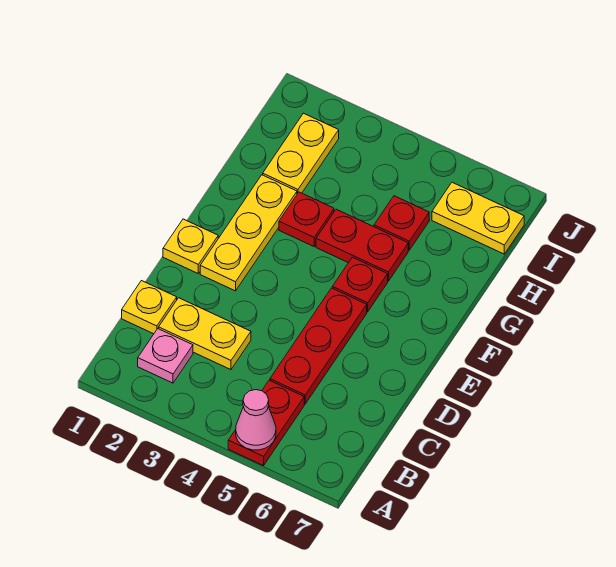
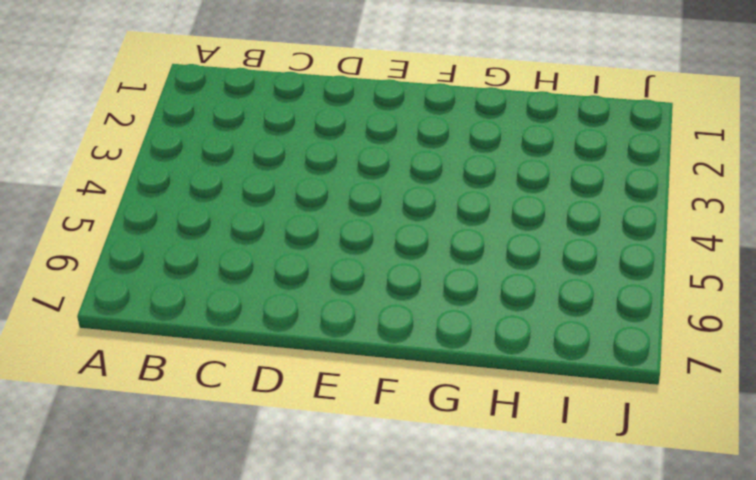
none -> red 1x2 plate [228,380,304,466]
none -> pink 1x1 plate [138,329,193,383]
none -> yellow 1x1 plate [122,281,177,334]

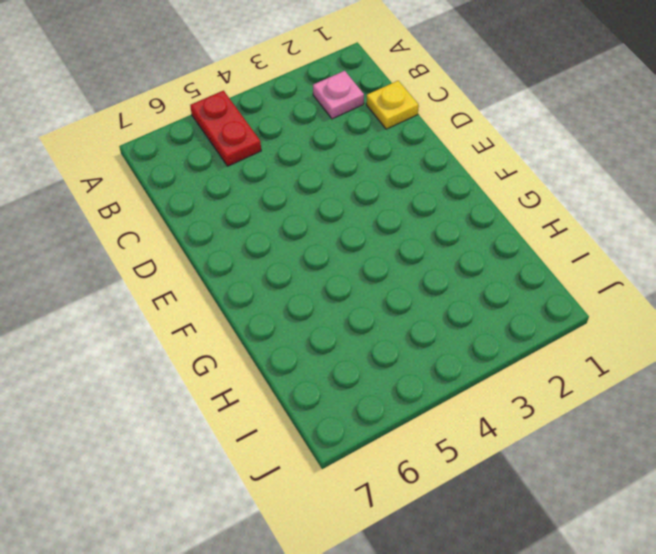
none -> yellow 1x2 plate [159,298,251,370]
none -> red 1x3 plate [270,288,367,404]
none -> yellow 1x1 plate [163,219,218,273]

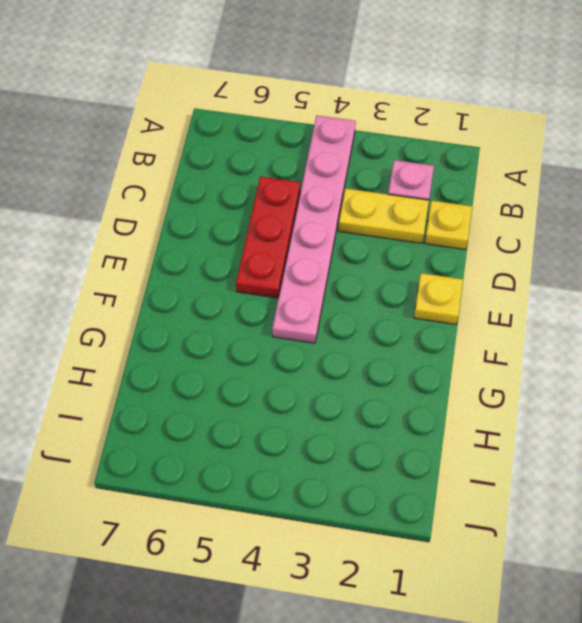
pink 1x6 plate [272,116,356,343] -> none
none -> red 1x2 plate [228,380,304,466]
none -> yellow 1x3 plate [200,175,297,291]
none -> red 1x1 plate [332,257,388,312]

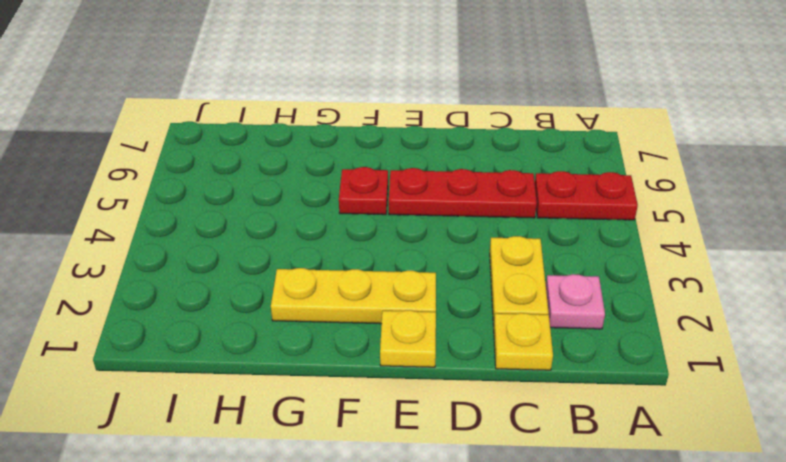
none -> red 1x1 plate [279,192,334,246]
none -> red 1x2 plate [316,209,408,281]
none -> yellow 1x2 plate [263,113,339,194]

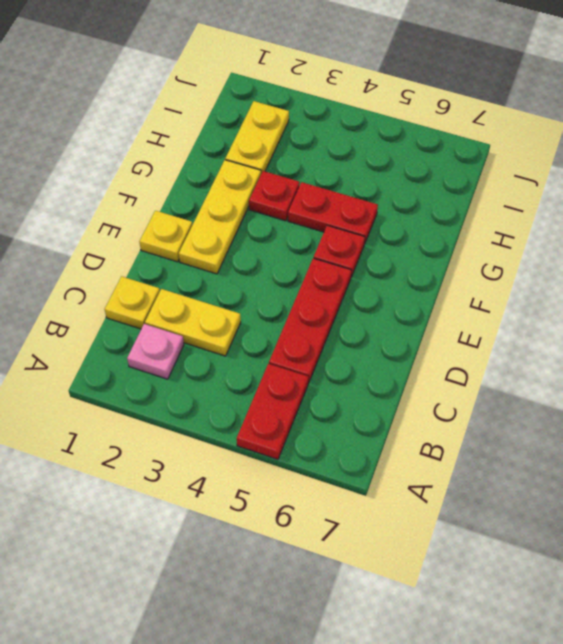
none -> red 1x1 plate [374,196,429,250]
none -> yellow 1x2 plate [432,182,524,254]
none -> pink 1x1 cone [236,390,276,450]

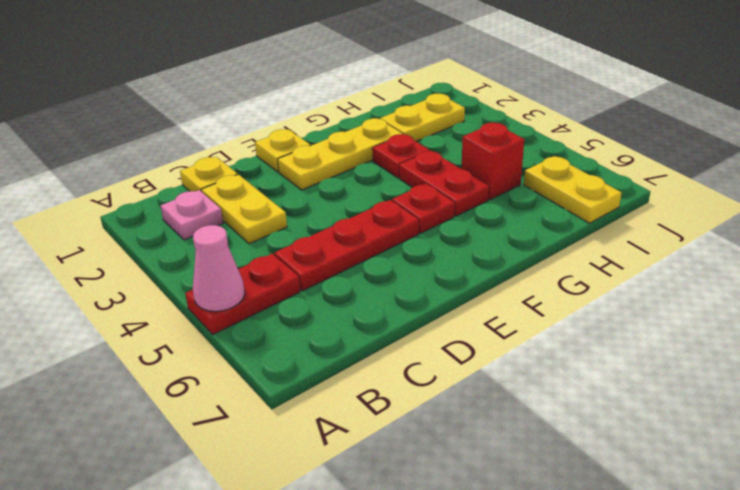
red 1x1 brick [461,123,524,200] -> red 1x1 plate [374,196,429,250]

